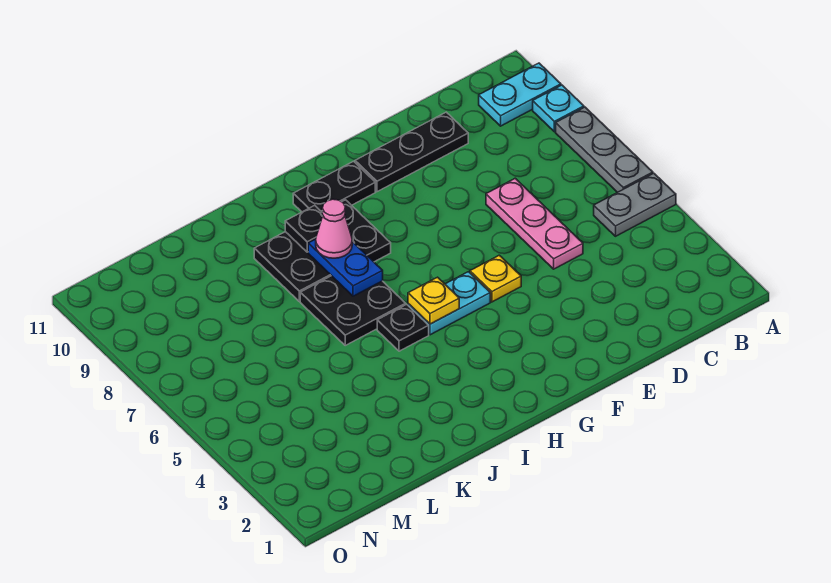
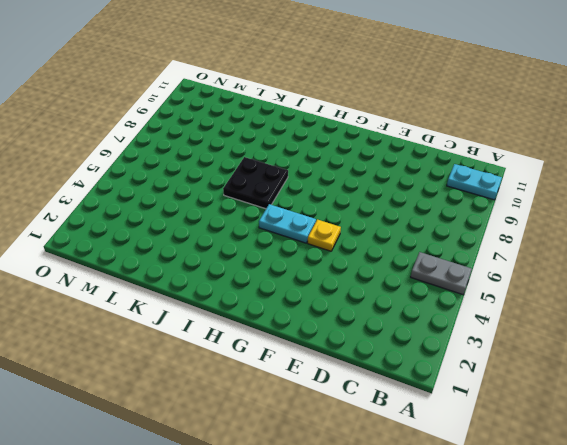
none -> grey 1x3 plate [556,107,653,192]
none -> cyan 1x1 plate [533,85,584,132]
none -> pink 1x3 plate [486,178,583,269]

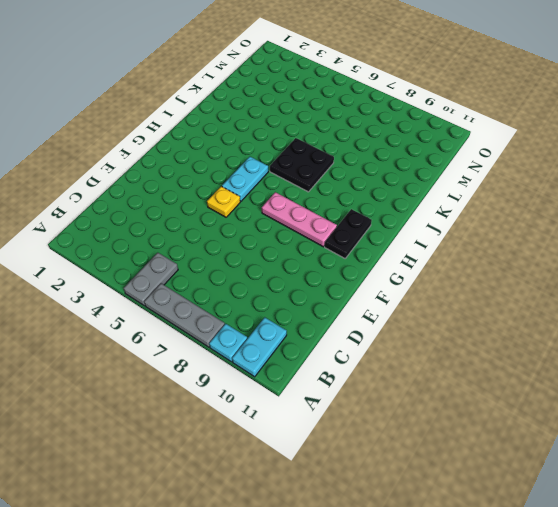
pink 1x3 plate [262,192,337,247] -> pink 1x3 plate moved to [486,178,583,269]
none -> black 1x3 plate [355,112,468,192]
none -> black 2x3 plate [254,200,391,301]
none -> black 1x1 plate [377,304,429,351]

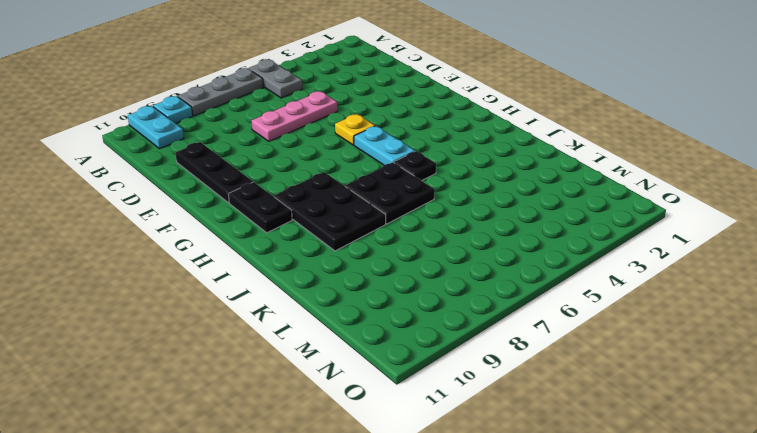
none -> yellow 1x1 plate [408,277,459,324]
none -> blue 1x2 plate [308,239,383,296]
none -> black 1x1 plate [285,205,323,252]

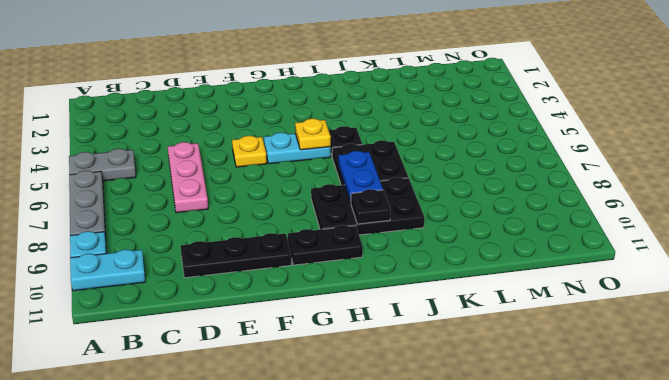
none -> pink 1x1 cone [316,199,352,258]

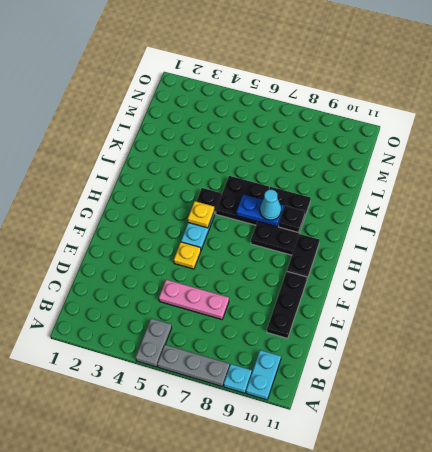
cyan 1x1 cone [260,190,281,220] -> pink 1x1 cone [316,199,352,258]

